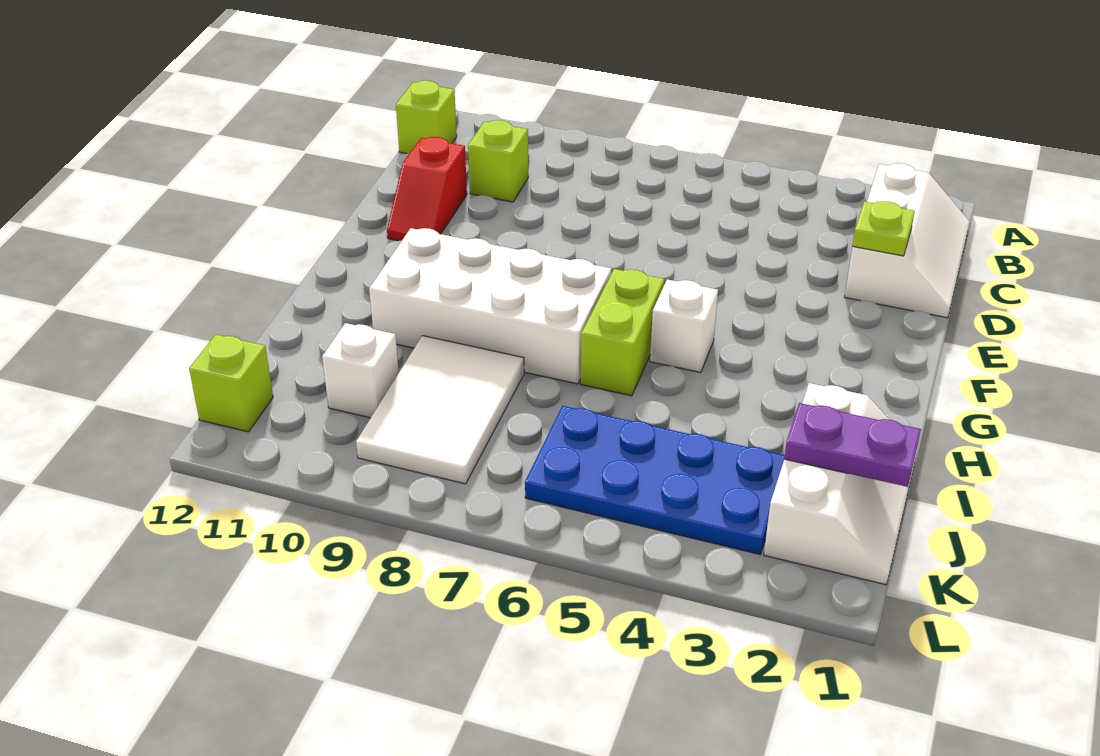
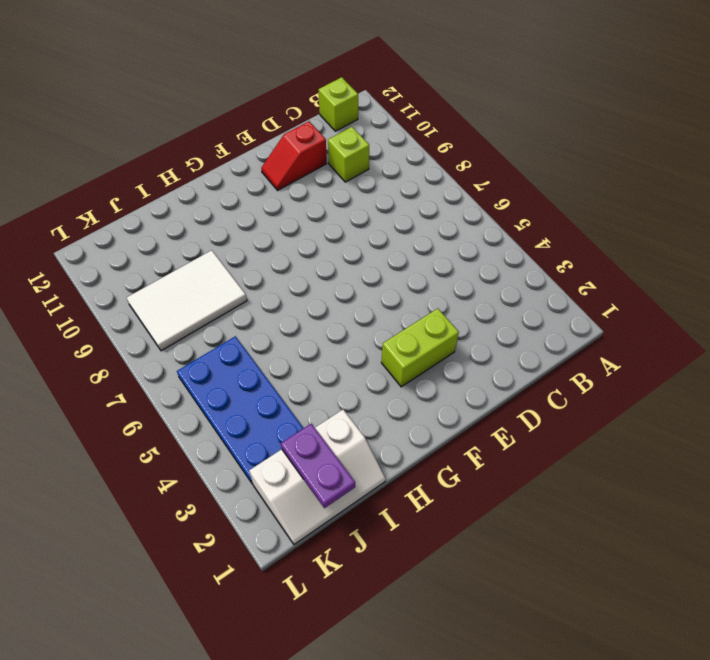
lime 1x2 brick [381,308,459,387] -> lime 1x2 brick moved to [581,269,664,396]
none -> white 2x3 slope [845,163,970,318]
none -> white 1x1 brick [650,279,718,373]
none -> white 2x4 brick [369,228,611,384]

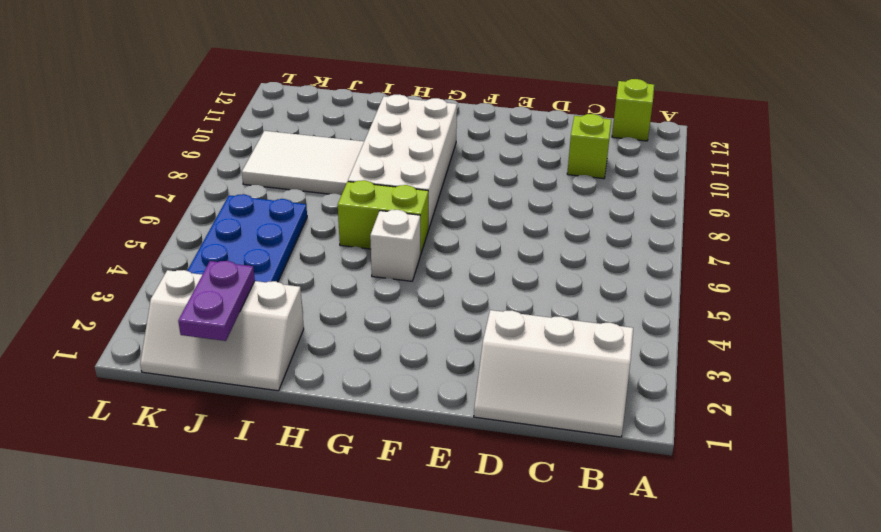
none -> red 1x2 slope [387,137,467,241]
none -> white 1x1 brick [322,323,399,418]
none -> lime 1x1 brick [189,334,273,432]

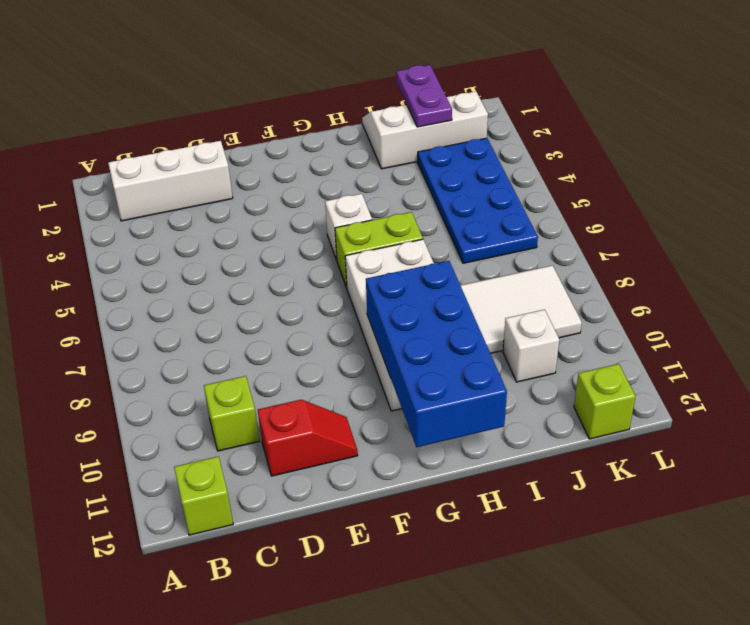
blue 2x4 brick [366,261,507,447] -> none
none -> lime 1x1 plate [853,201,915,256]

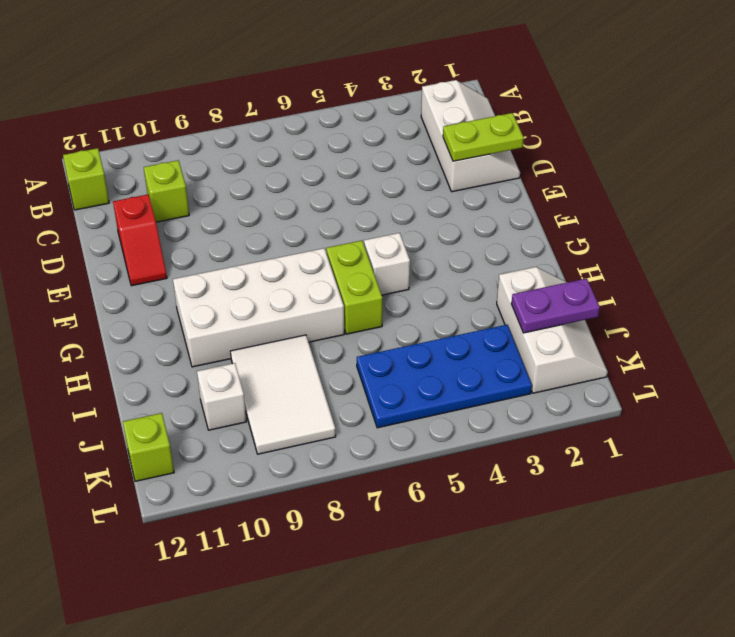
lime 1x2 plate [443,113,524,161] -> lime 1x1 plate [853,201,915,256]

